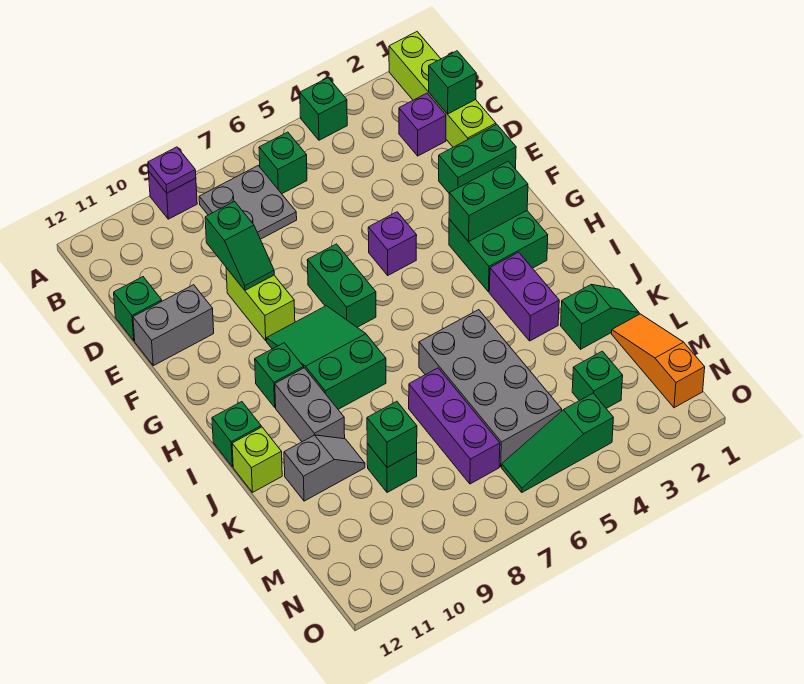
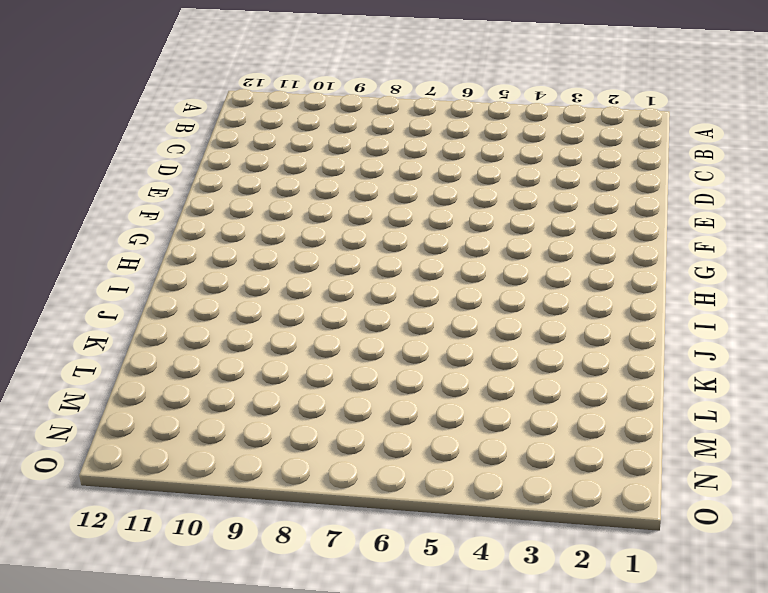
none -> lime 1x4 brick [389,32,496,147]
none -> green 1x1 brick [300,78,347,140]
none -> purple 1x1 brick [149,172,197,219]
none -> green 1x1 brick [259,132,307,194]

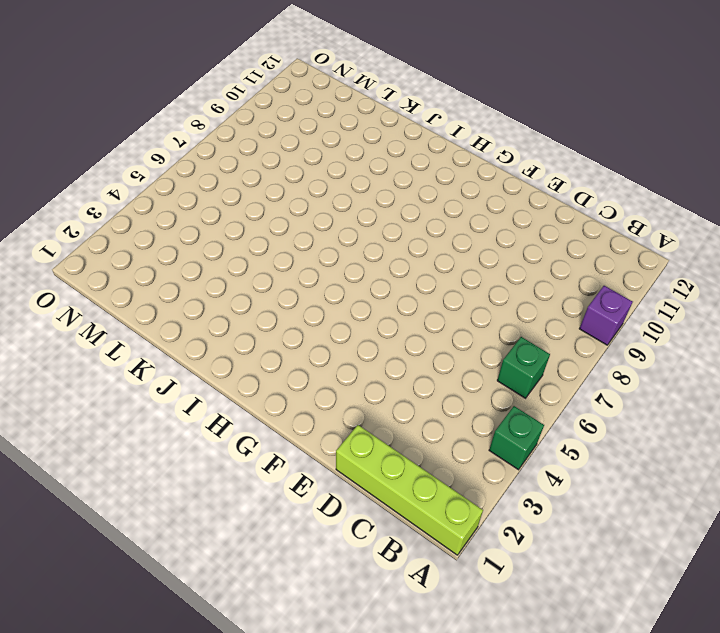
none -> grey 2x2 plate [199,166,297,239]
none -> purple 1x1 brick [399,93,446,156]
none -> green 1x1 brick [114,277,162,341]
none -> green 1x2 brick [439,124,516,193]

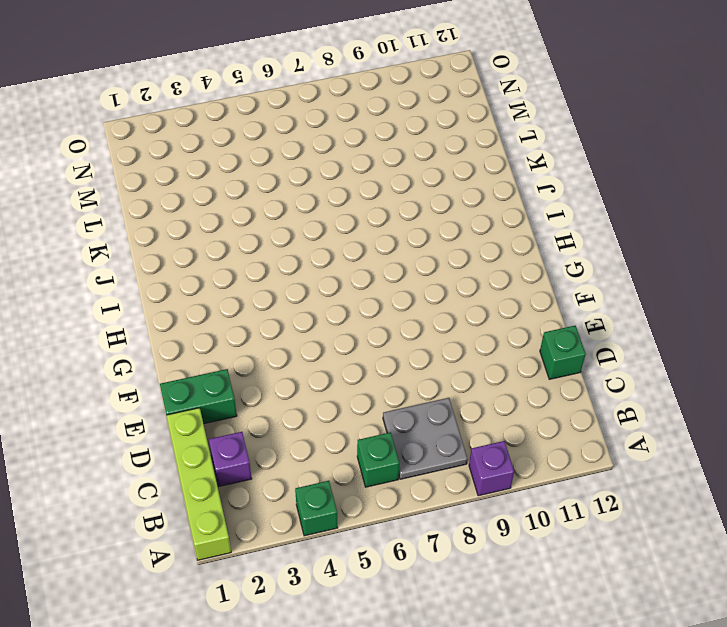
none -> lime 1x2 brick [226,268,295,341]
none -> grey 1x2 brick [133,285,214,366]
none -> purple 1x1 brick [368,212,417,275]
none -> green 1x2 brick [307,244,376,327]

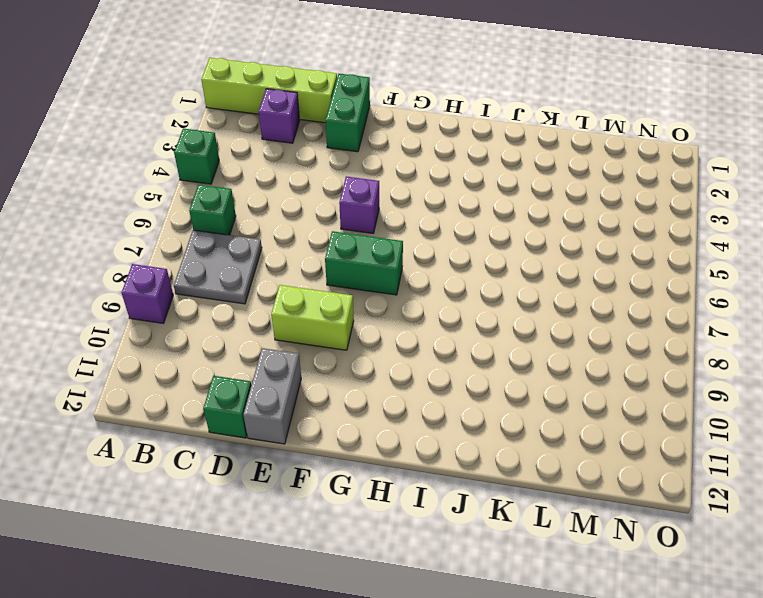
none -> green 2x2 brick [449,211,548,292]
none -> green 2x3 slope [267,306,386,409]
none -> green 1x1 brick [255,343,304,407]
none -> purple 1x2 brick [489,252,559,341]

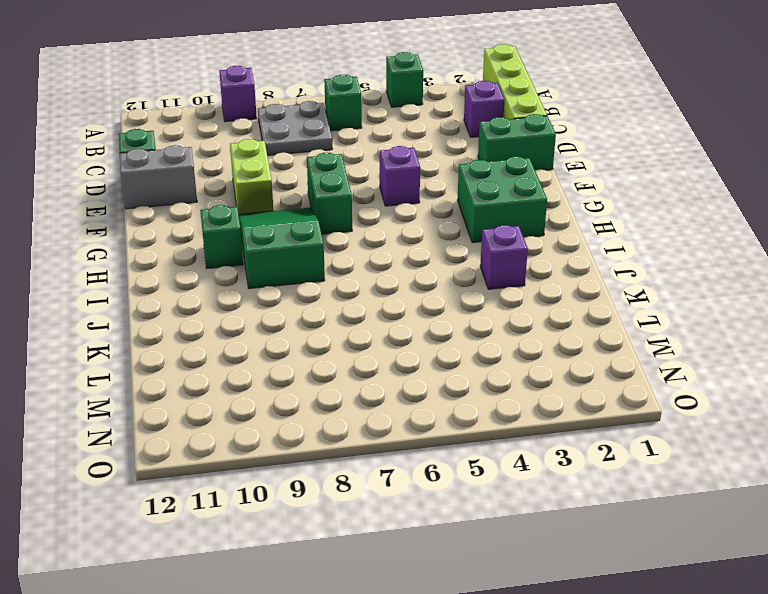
purple 1x1 brick [480,225,528,289] -> purple 1x2 brick [489,252,559,341]
none -> grey 1x2 brick [275,368,345,442]
none -> green 1x1 brick [212,402,261,467]
none -> grey 2x4 brick [419,310,562,467]
none -> lime 1x1 brick [232,427,282,492]

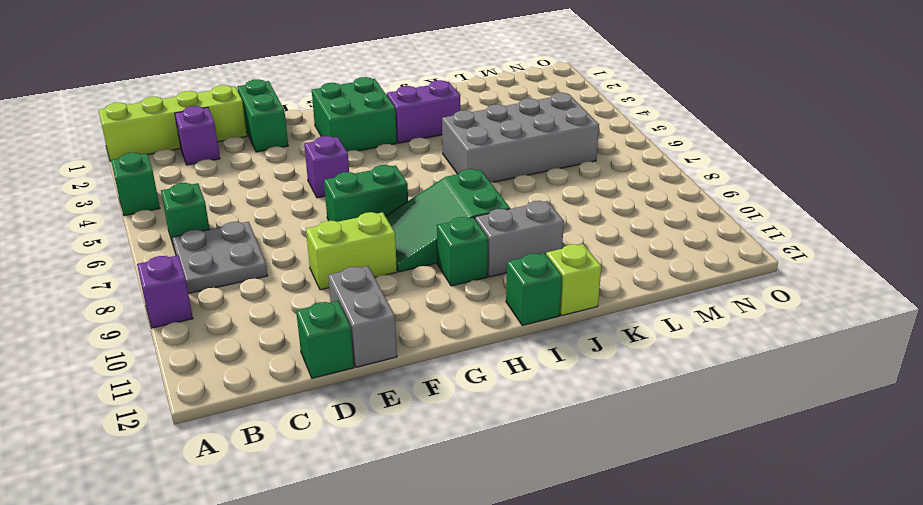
none -> green 1x2 slope [561,285,639,349]
none -> purple 1x3 brick [409,368,500,484]
none -> grey 1x2 slope [284,435,365,501]
none -> orange 1x3 slope [612,314,705,408]

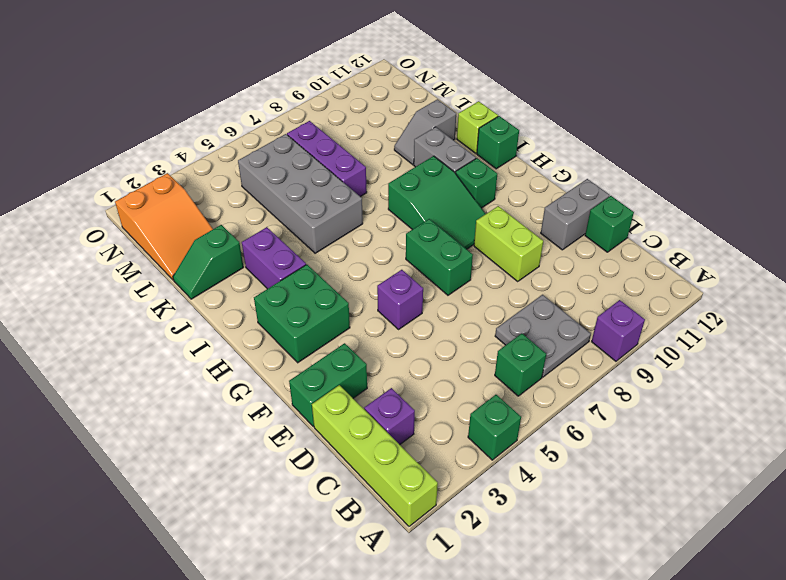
orange 2x3 slope [115,173,213,280] -> orange 1x3 slope [612,314,705,408]
none -> green 1x1 brick [367,444,417,493]
none -> green 1x1 brick [572,351,623,408]
none -> green 1x3 slope [502,393,613,492]
none -> purple 1x1 plate [148,147,196,193]

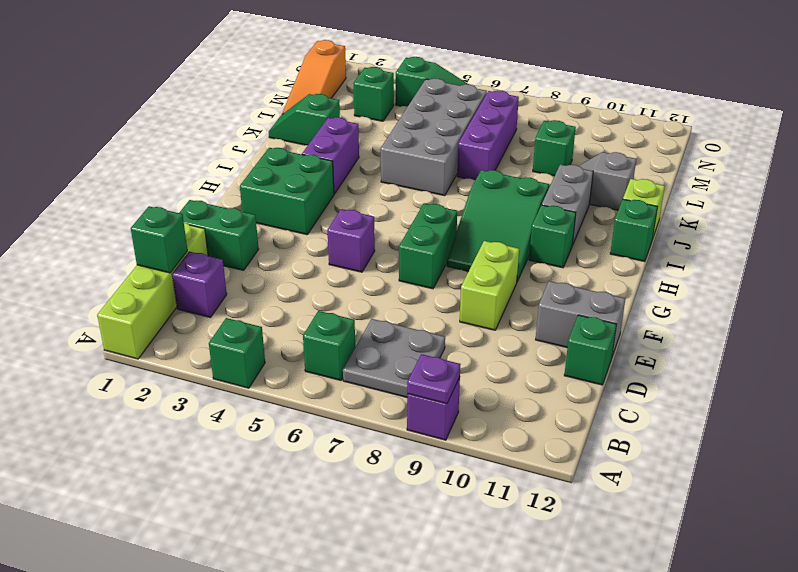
none -> green 1x2 slope [205,201,274,290]
none -> green 1x2 brick [449,161,528,242]
none -> green 1x1 brick [367,401,417,467]

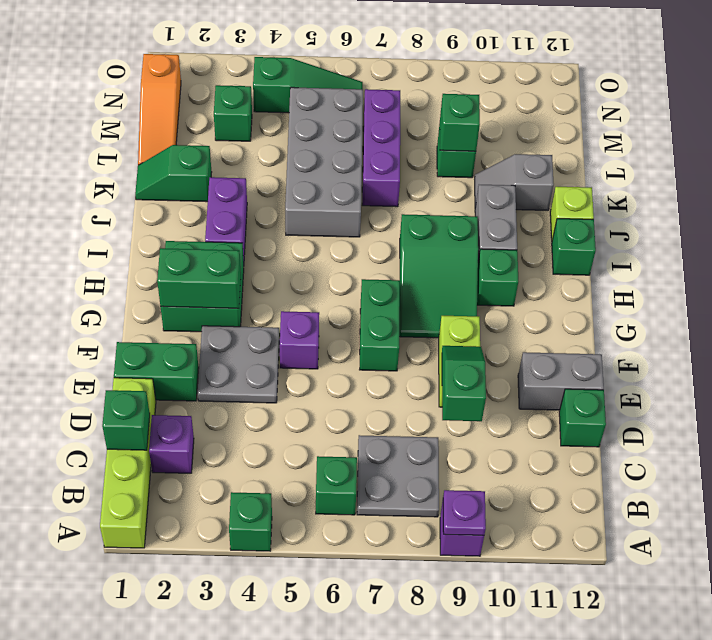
grey 2x2 plate [198,326,280,403] -> none

